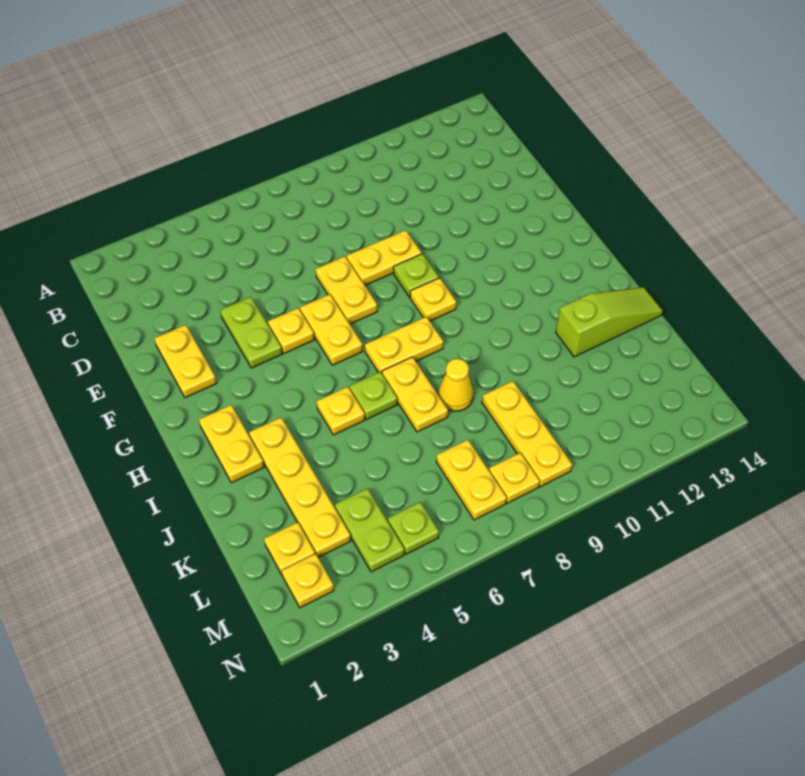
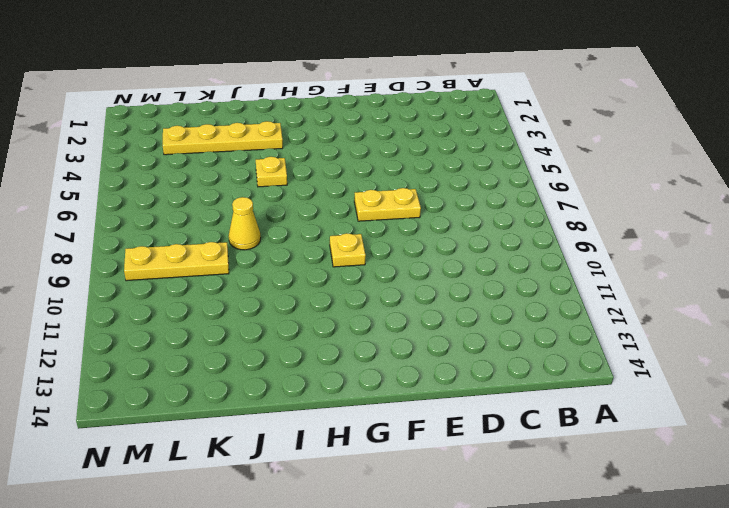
none -> yellow 1x2 plate [154,325,217,398]
none -> lime 1x2 plate [220,297,282,368]
none -> yellow 1x2 plate [347,230,422,285]

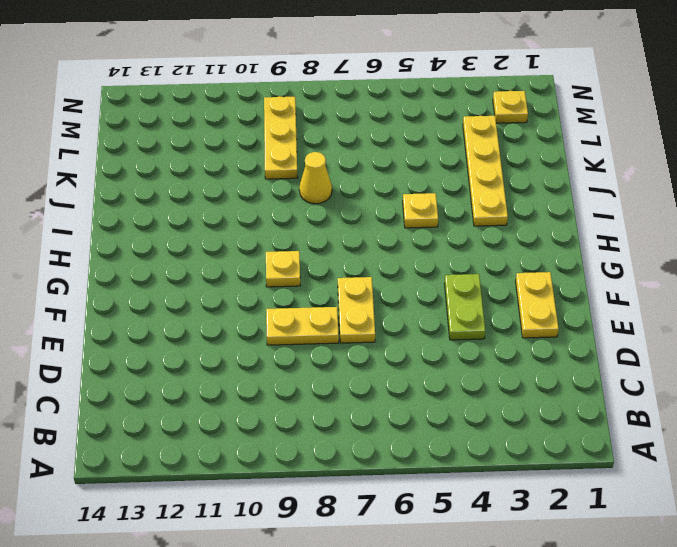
none -> yellow 1x1 plate [268,308,314,353]
none -> yellow 1x2 plate [300,294,363,365]
none -> lime 1x1 plate [394,254,439,297]

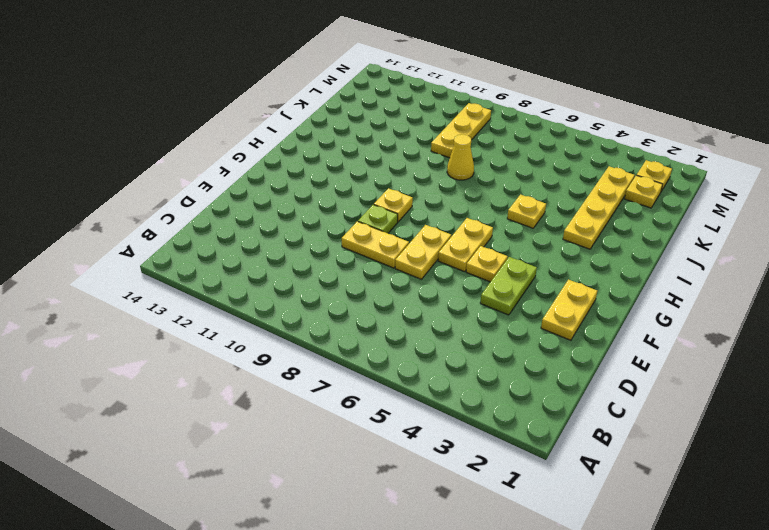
none -> yellow 1x2 plate [199,405,264,483]
none -> yellow 1x2 plate [365,317,443,373]
none -> lime 1x1 plate [350,372,397,419]

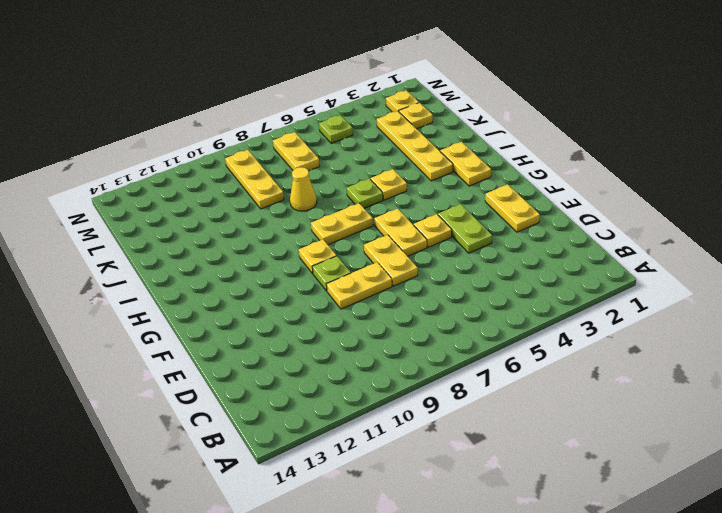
none -> yellow 1x2 plate [382,357,448,432]
none -> lime 1x3 slope [556,287,663,357]
none -> lime 1x2 plate [335,489,404,572]

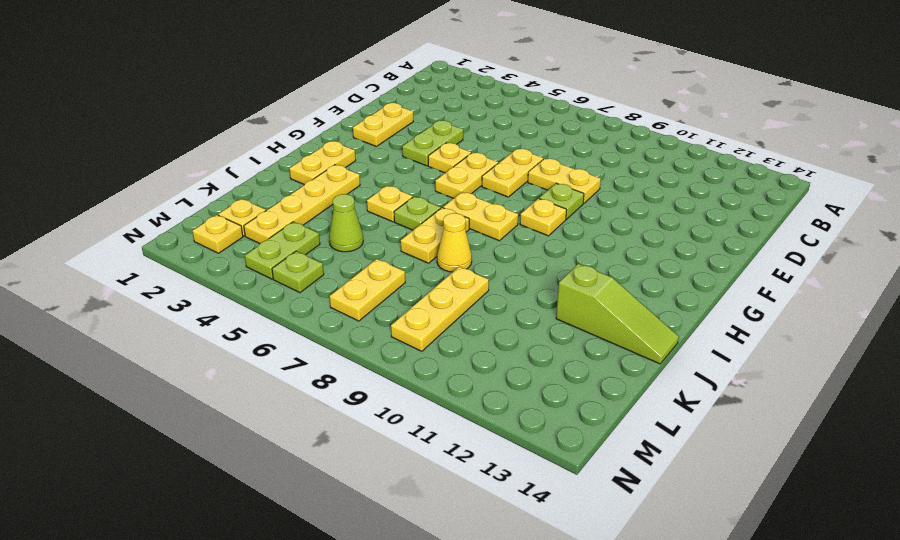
lime 1x1 cone [329,194,363,252] -> none
none -> yellow 1x1 plate [489,453,540,503]

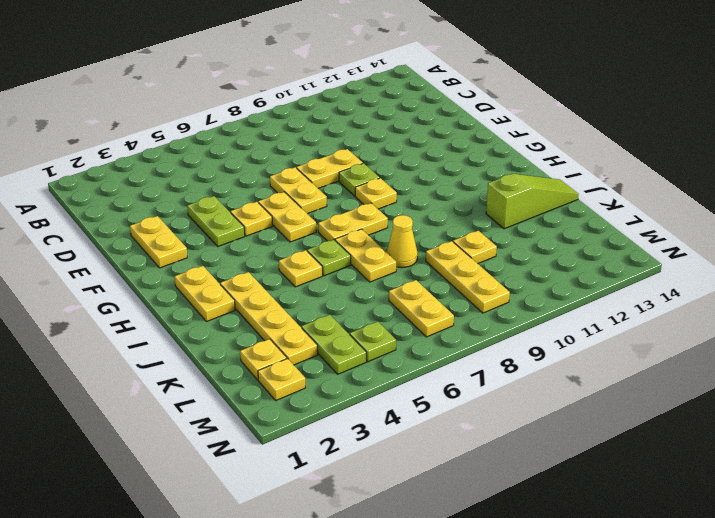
yellow 1x1 plate [453,231,497,264] -> yellow 1x1 plate moved to [489,453,540,503]

